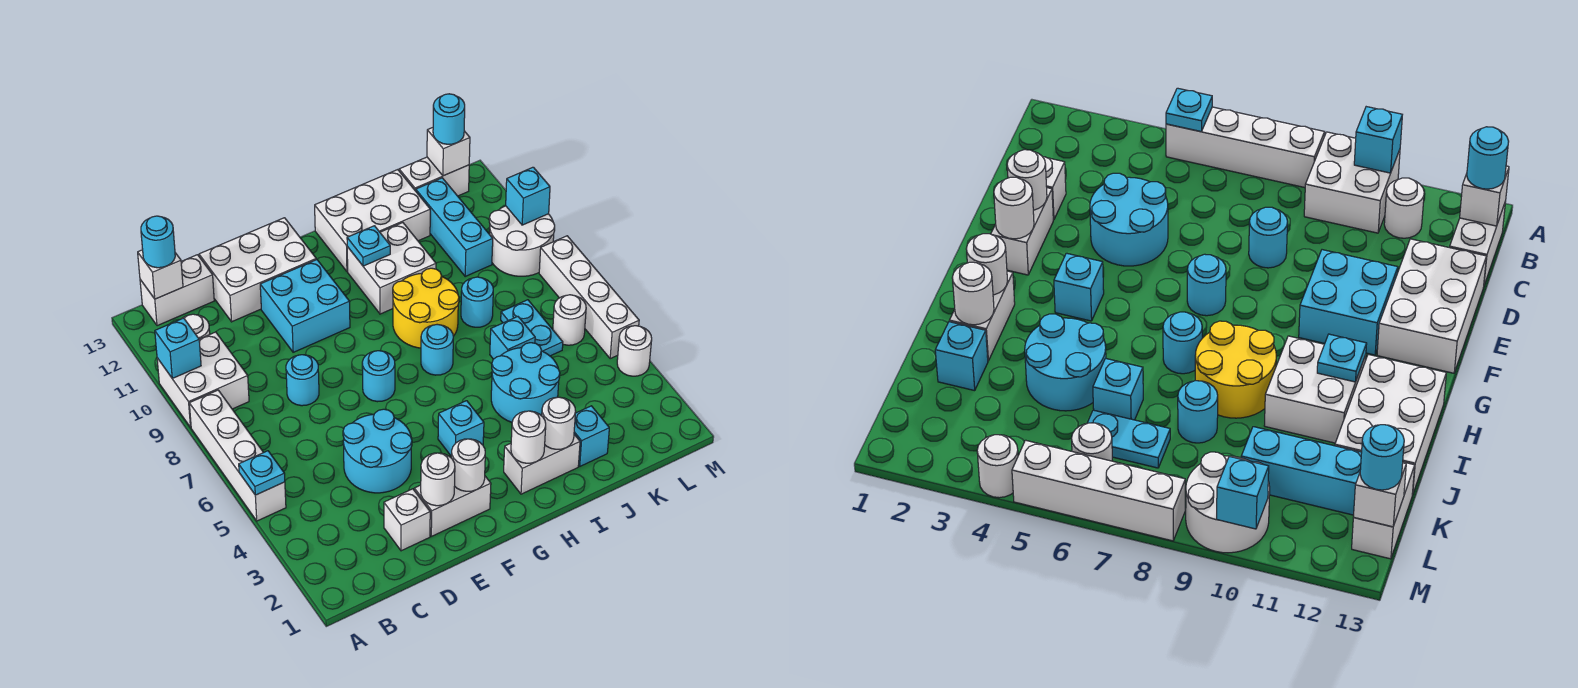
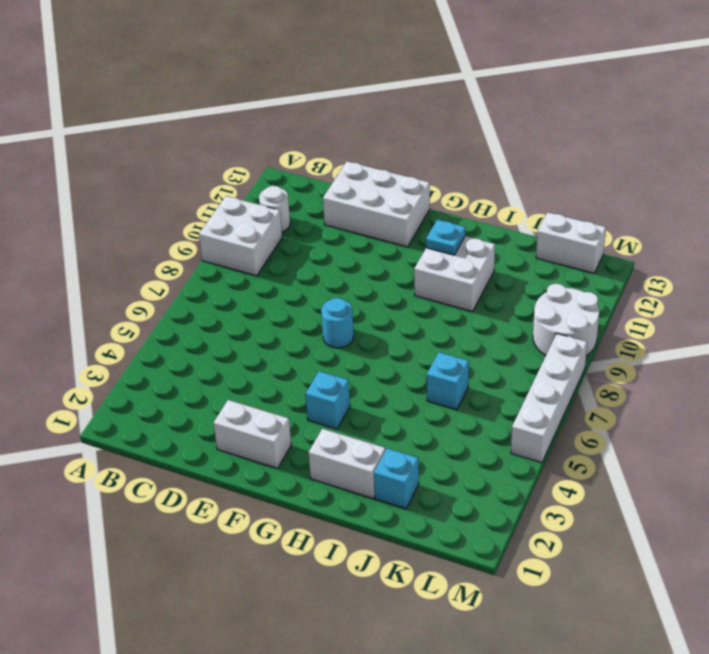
none -> white 1x4 brick [189,390,286,521]
none -> white 1x2 brick [140,255,214,326]
none -> white 1x1 brick [384,489,430,551]
none -> cyan 2x2 round brick [343,409,412,493]

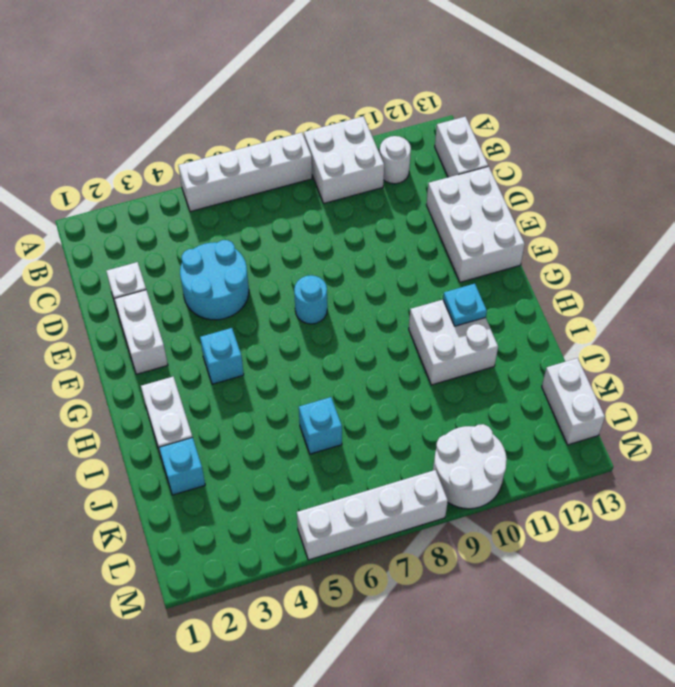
none -> cyan 1x1 round brick [286,355,319,406]
none -> cyan 2x2 brick [260,260,350,352]
none -> cyan 1x1 round brick [421,324,453,375]
none -> yellow 2x2 round brick [393,268,459,348]

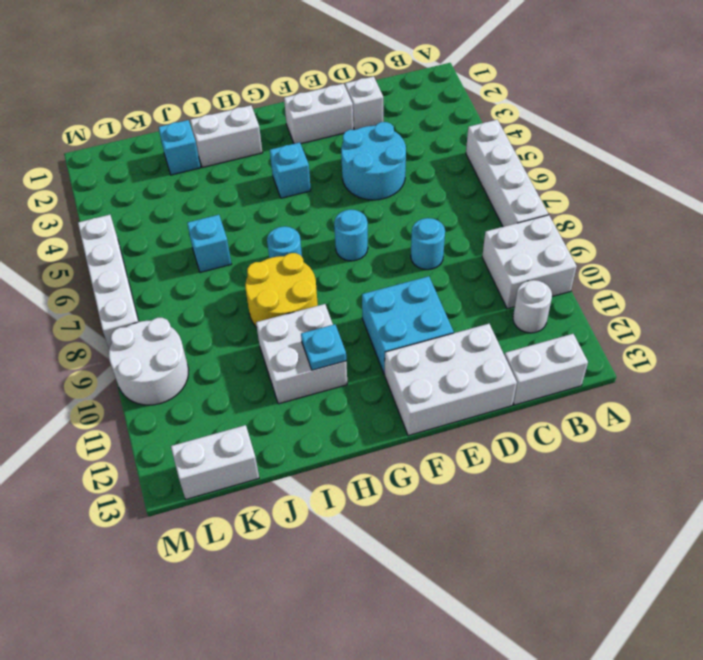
none -> white 2x3 brick [315,170,430,272]
none -> cyan 2x2 round brick [491,343,560,422]
none -> cyan 1x1 round brick [461,277,493,327]
none -> cyan 1x2 plate [501,300,563,356]

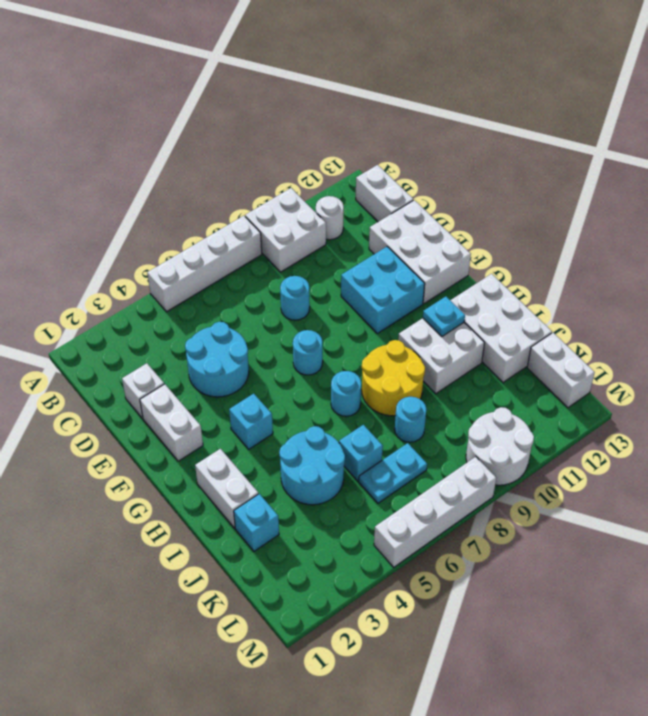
none -> cyan 1x3 brick [416,178,493,276]
none -> white 1x1 round brick [553,295,586,345]
none -> white 1x1 round brick [617,326,652,376]
none -> cyan 1x1 plate [239,451,285,495]

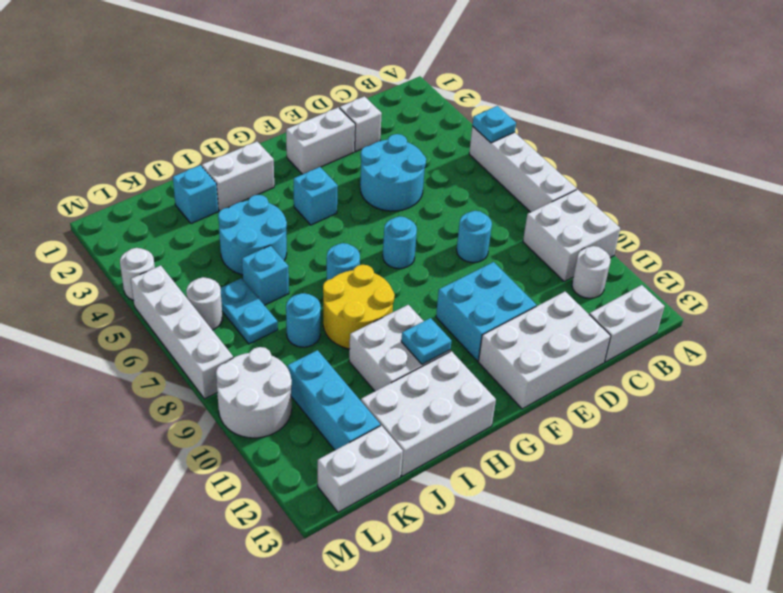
none -> cyan 1x1 brick [155,318,201,378]
none -> white 1x1 brick [138,250,183,299]
none -> white 1x1 round brick [421,453,455,506]
none -> white 1x1 round brick [451,439,485,491]

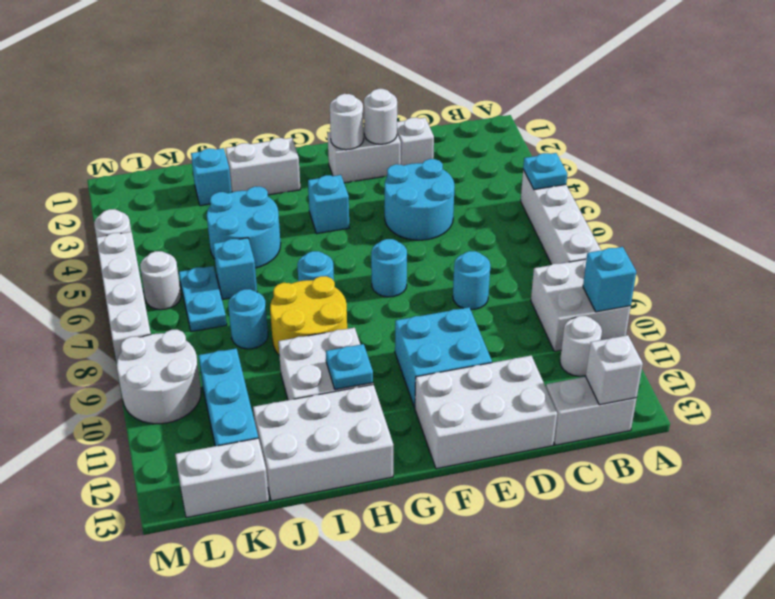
none -> white 1x1 round brick [511,411,546,463]
none -> white 1x1 round brick [542,397,576,449]
none -> white 1x1 brick [427,128,470,176]
none -> cyan 1x1 brick [506,167,550,225]

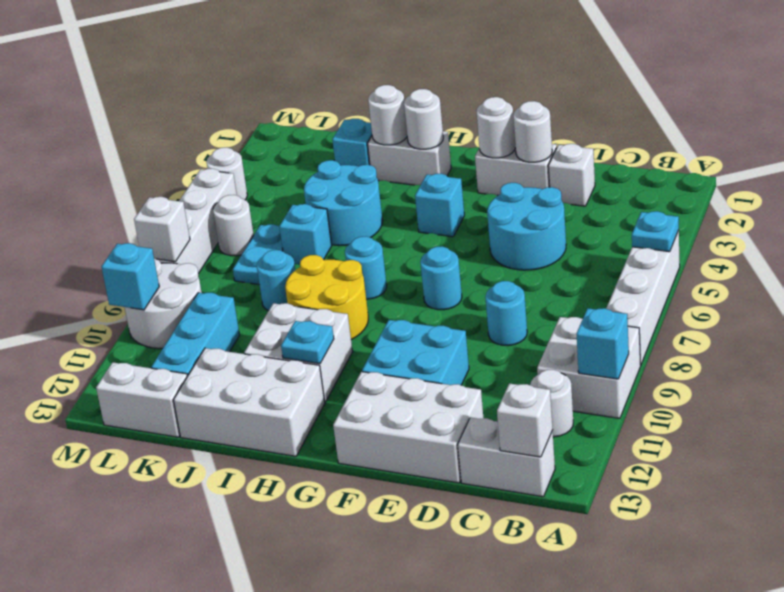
white 1x1 brick [134,197,190,262] -> white 1x1 brick moved to [427,128,470,176]
none -> cyan 1x1 round brick [141,216,175,268]
none -> cyan 1x1 round brick [433,94,465,144]

